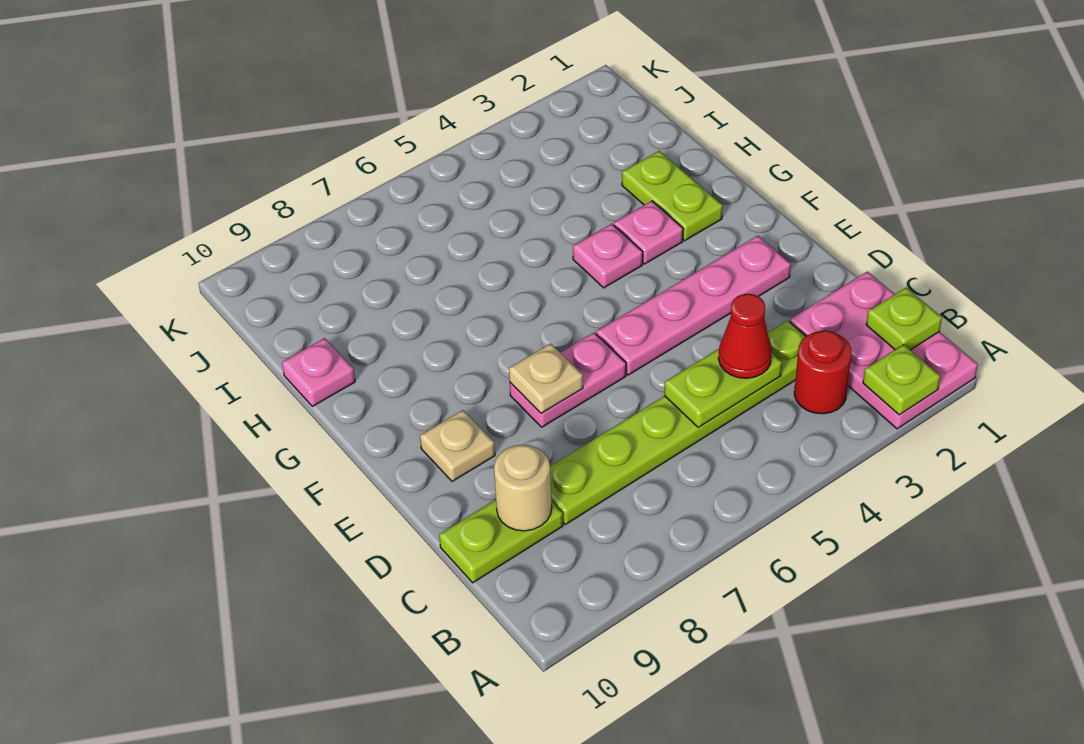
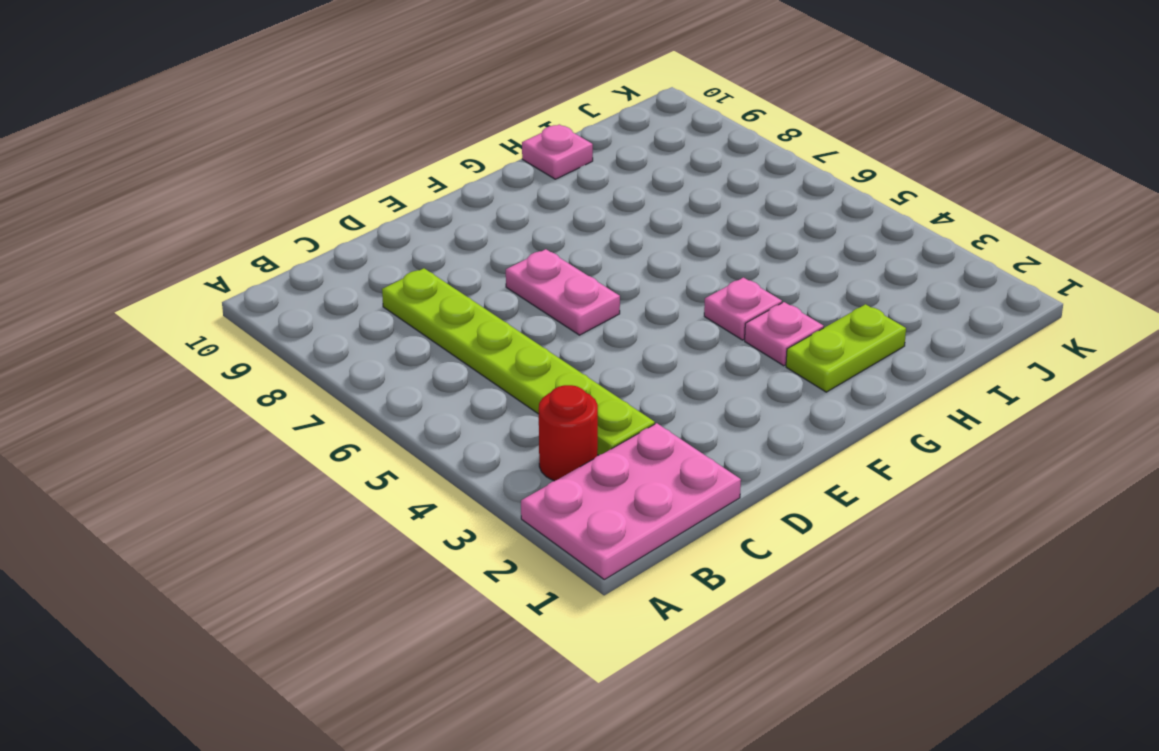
none -> lime 1x2 plate [439,500,563,583]
none -> pink 1x4 plate [596,236,791,375]
none -> tan 1x1 plate [420,410,495,481]

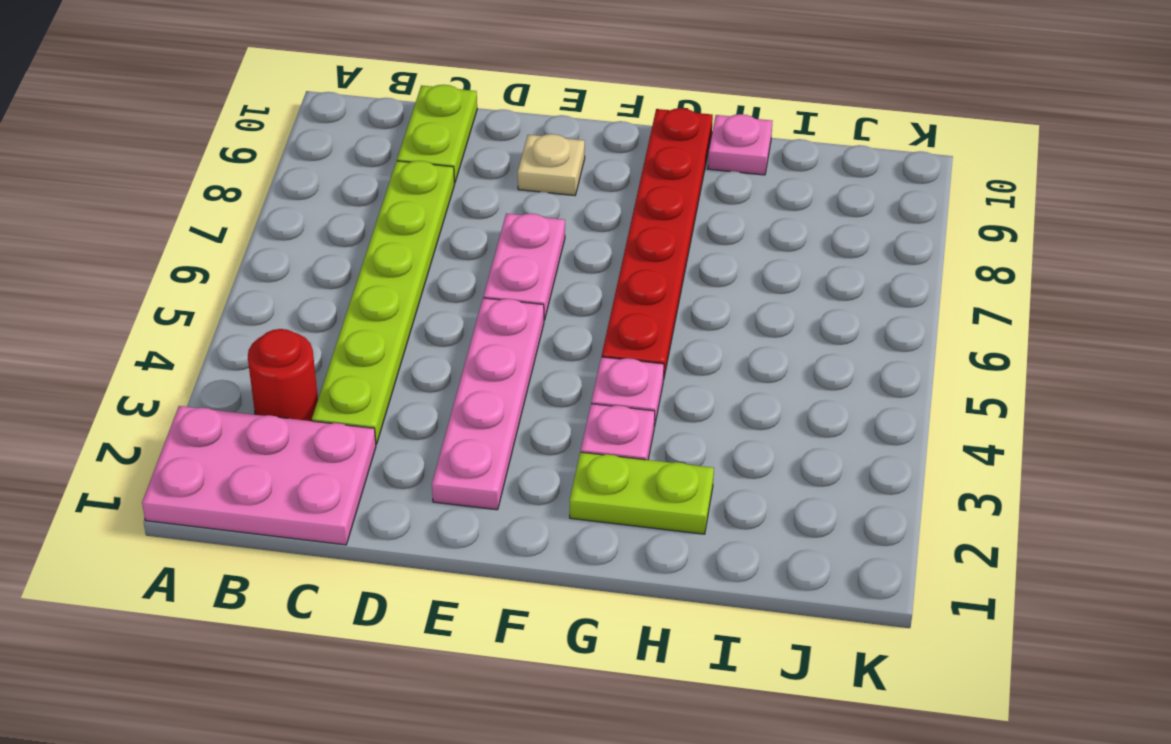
red 1x6 plate [602,108,713,380] -> none
none -> lime 1x1 plate [863,345,940,415]
none -> lime 1x1 plate [866,288,942,350]
none -> lime 1x2 plate [664,349,782,427]

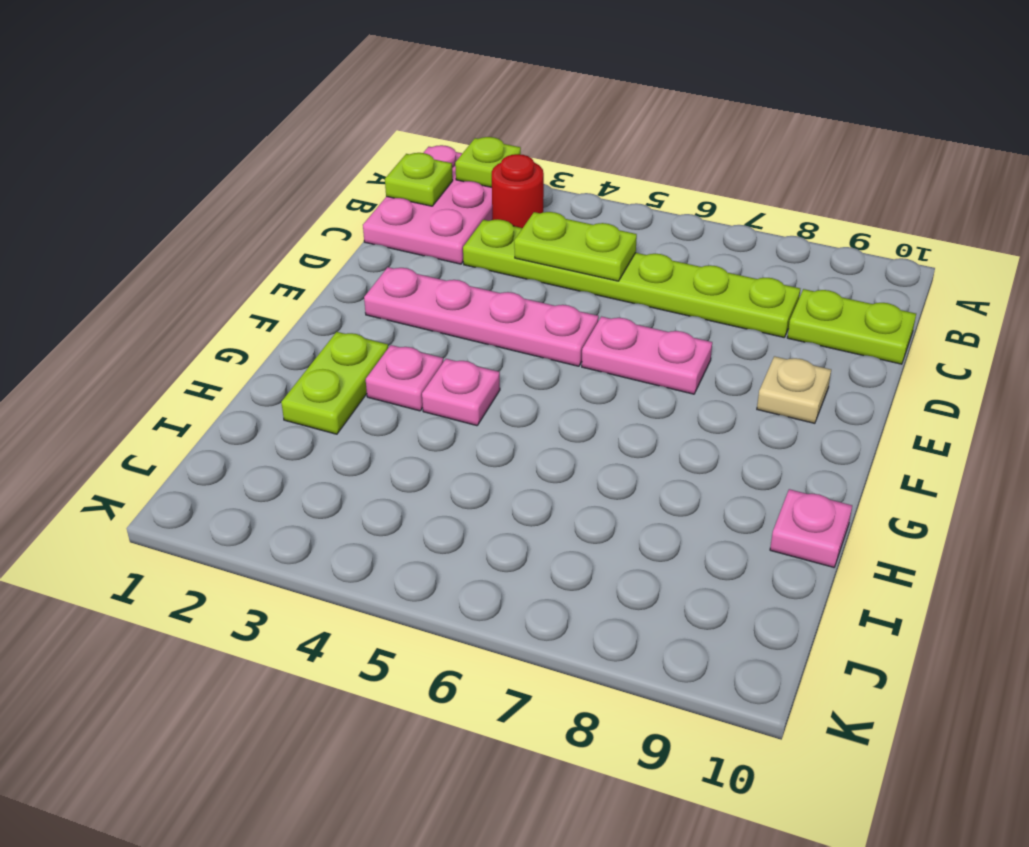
none -> tan 1x1 round brick [494,445,552,531]
none -> tan 1x1 plate [509,344,583,413]
none -> red 1x1 cone [718,294,772,378]

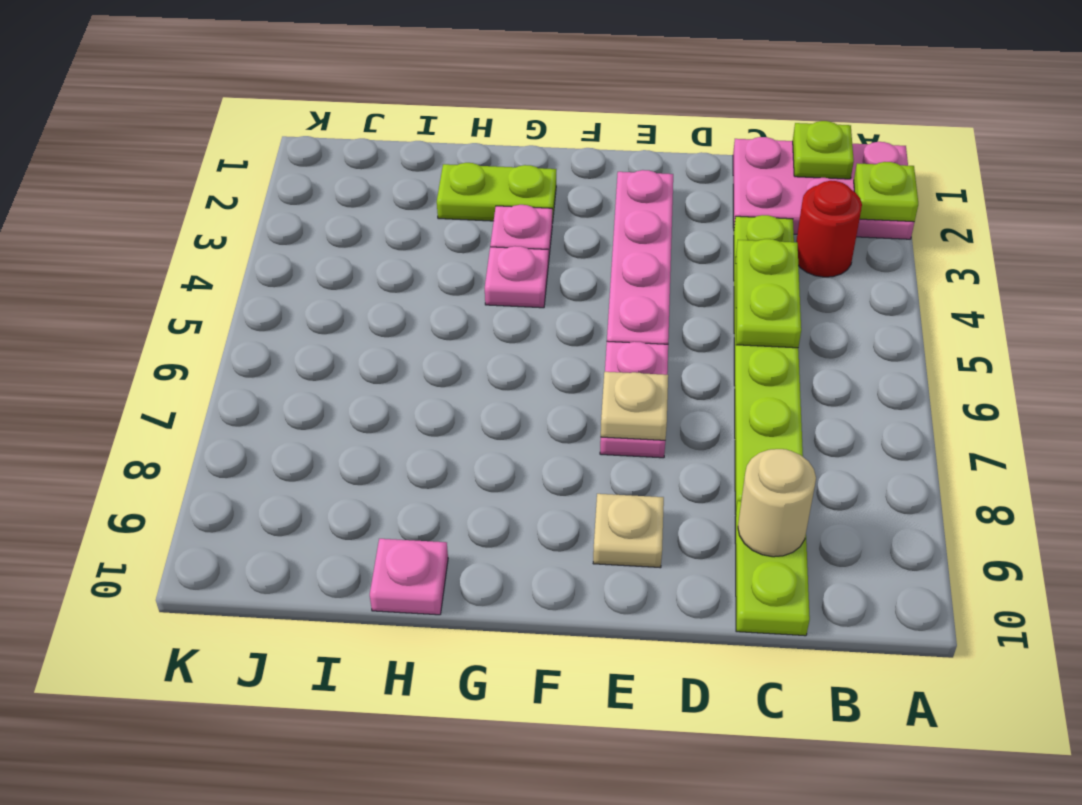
none -> red 1x1 cone [718,294,772,378]

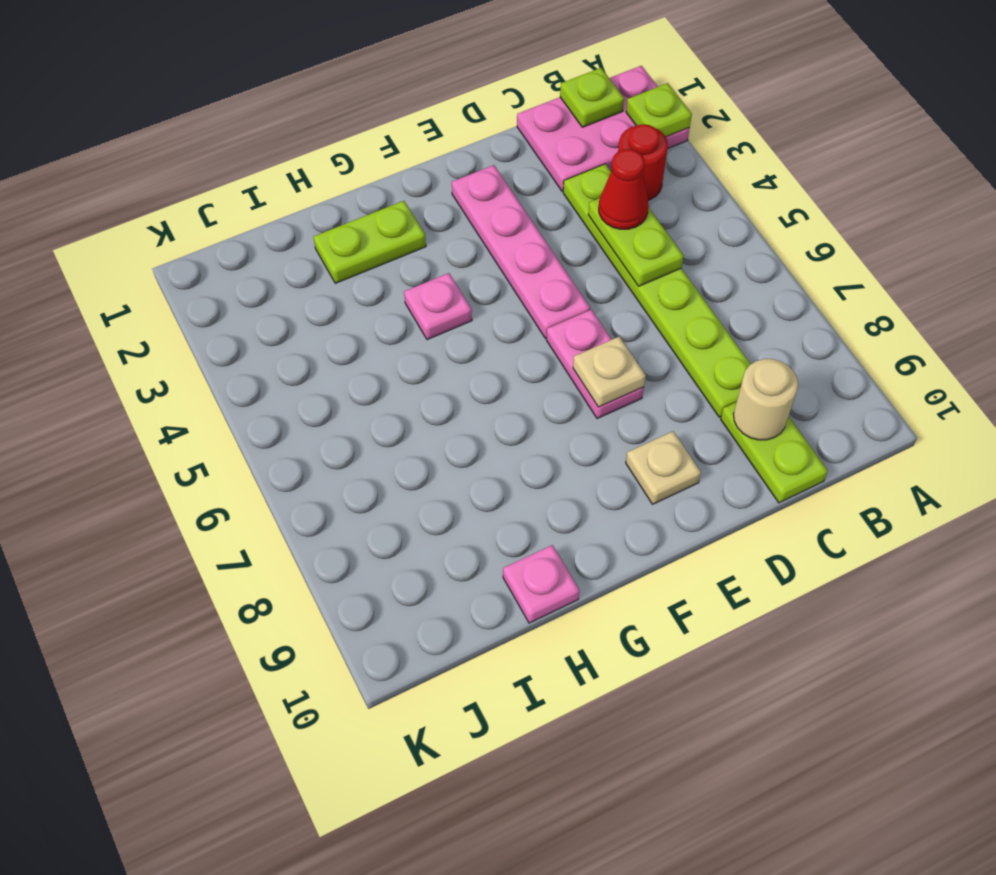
none -> pink 1x1 plate [614,201,683,264]

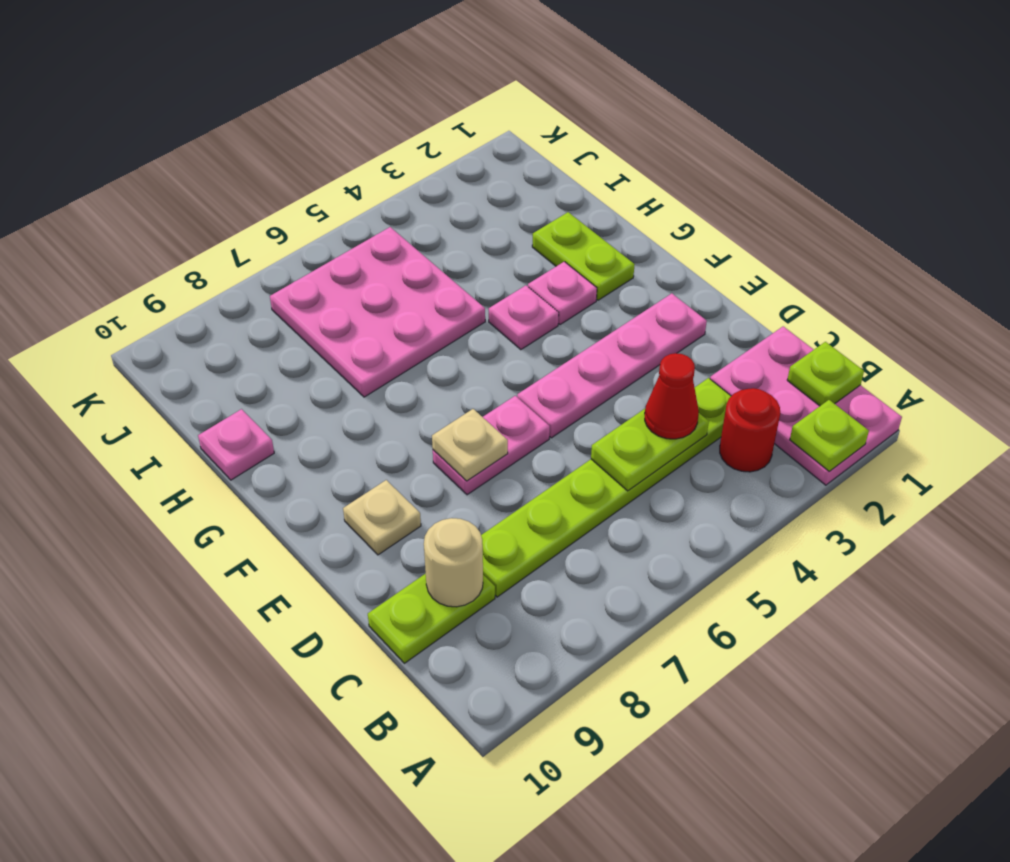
pink 3x3 plate [270,227,485,397] -> none

